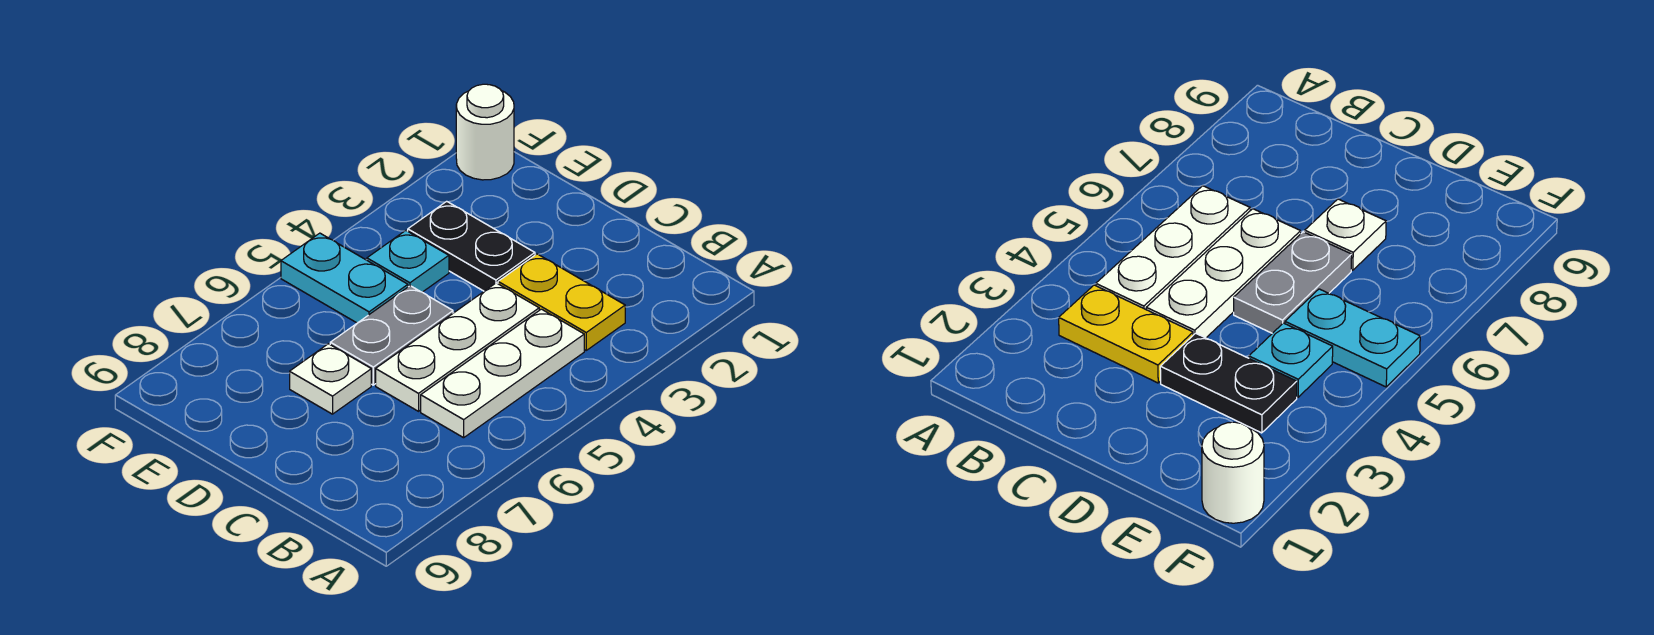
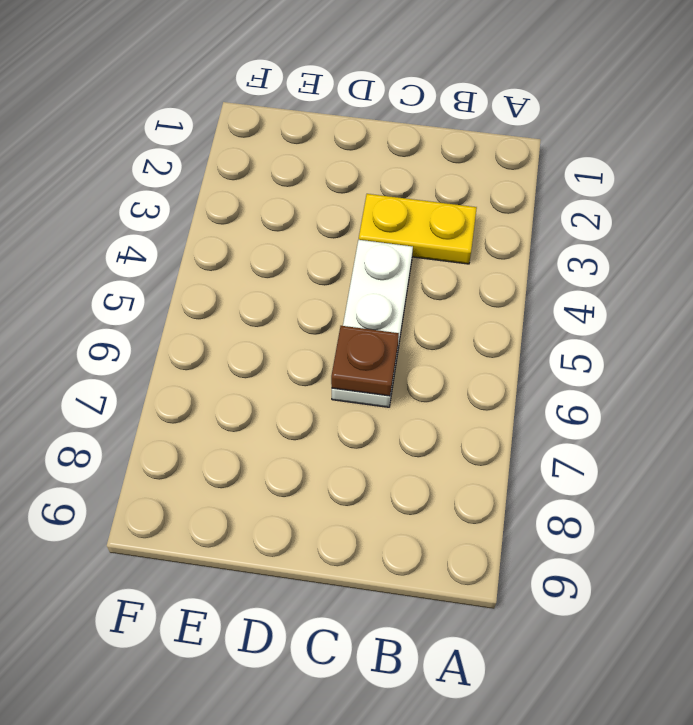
brown 1x1 plate [331,326,399,396] -> none
none -> white 1x3 plate [421,309,584,438]
none -> black 1x2 plate [408,201,535,291]

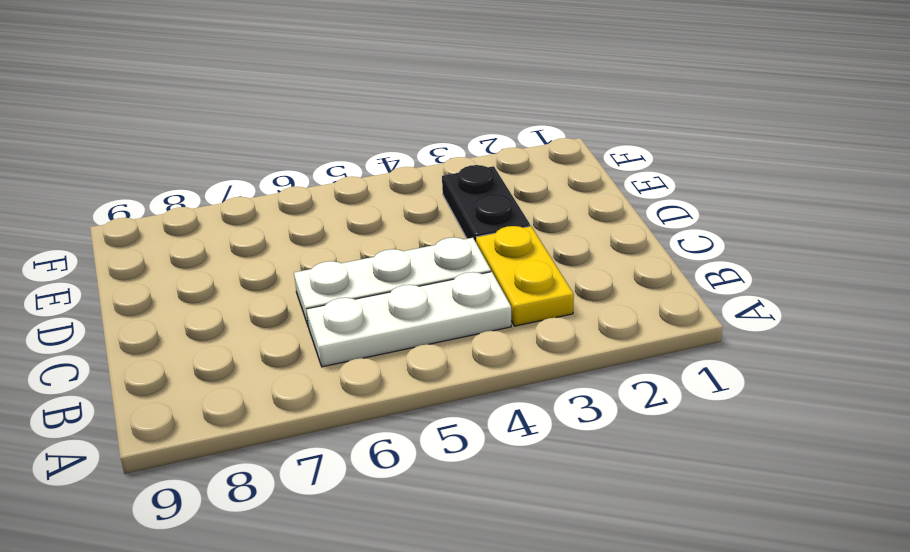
none -> grey 1x2 plate [330,286,453,385]
none -> white 1x1 plate [290,344,371,414]

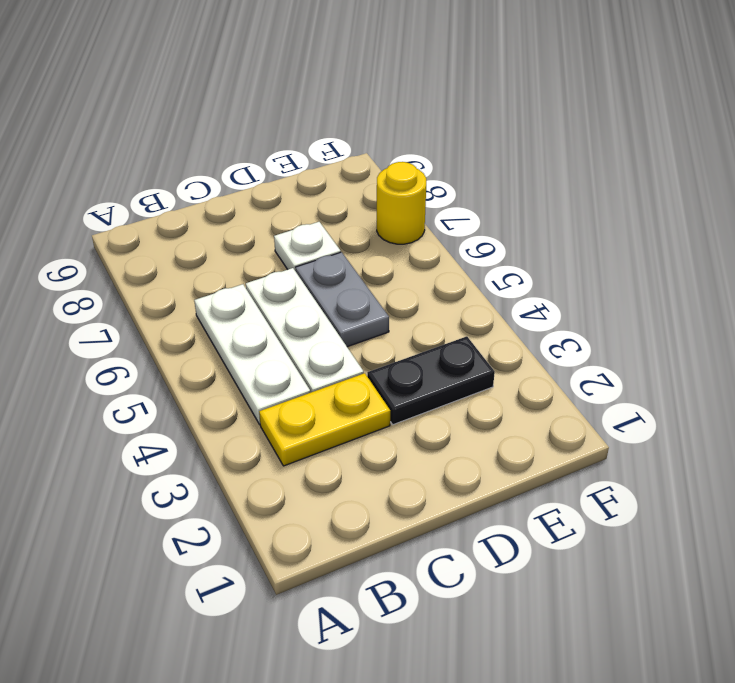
yellow 1x1 round brick [377,162,426,244] -> none
none -> cyan 1x1 plate [367,231,449,292]
none -> cyan 1x2 plate [281,233,408,323]

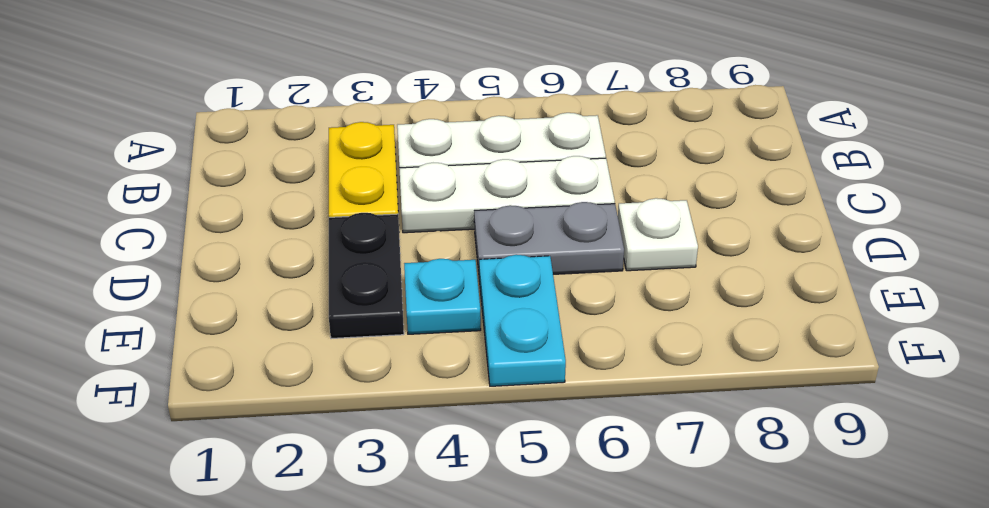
none -> white 1x1 round brick [456,84,514,180]

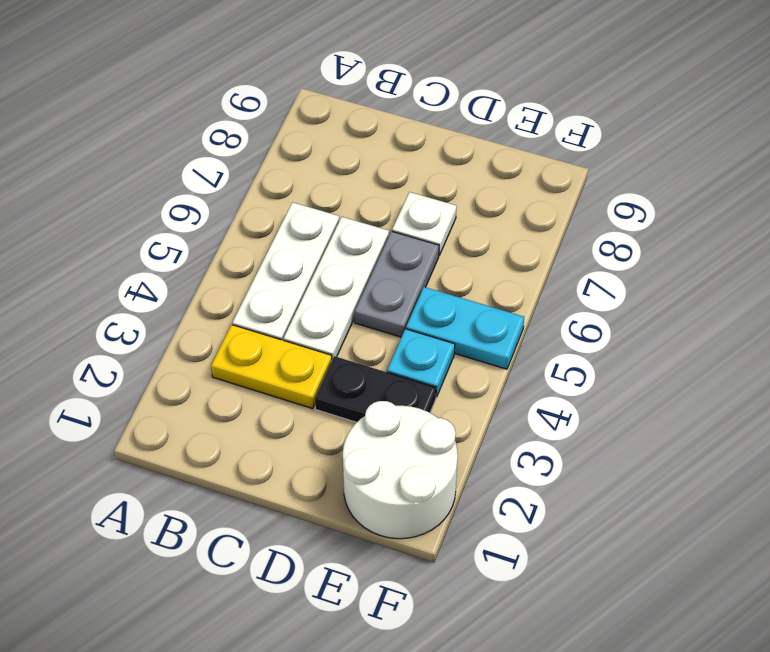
white 2x2 round brick [343,401,458,539] -> white 1x1 round brick [456,84,514,180]

